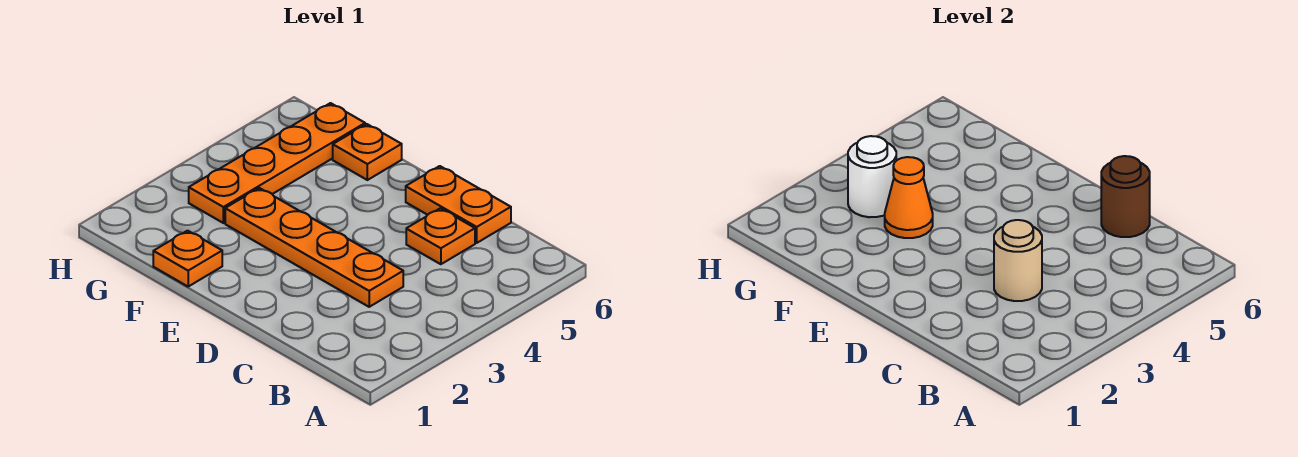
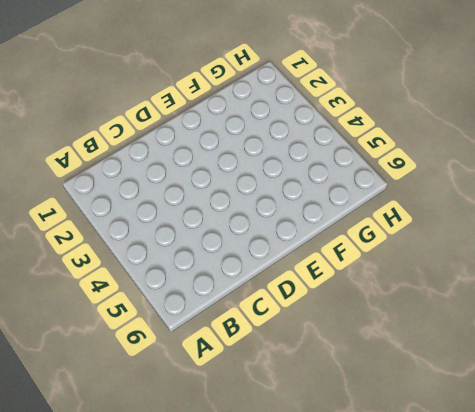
none -> orange 1x4 plate [225,188,403,307]
none -> orange 1x1 plate [406,208,475,264]

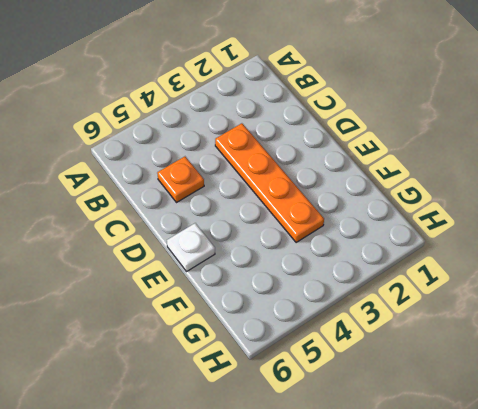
white 1x1 plate [167,223,215,271] -> none
none -> orange 1x2 plate [406,166,511,243]
none -> orange 1x1 plate [153,231,222,286]

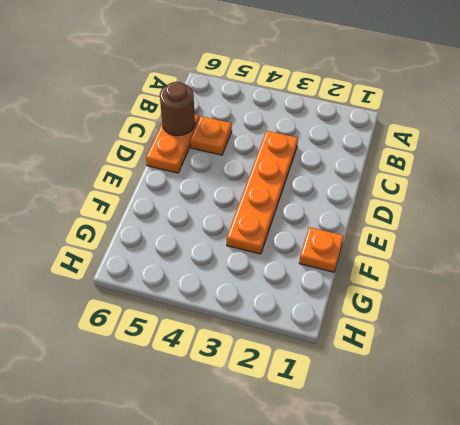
none -> orange 1x1 plate [333,124,402,180]
none -> orange 1x4 plate [189,103,365,223]

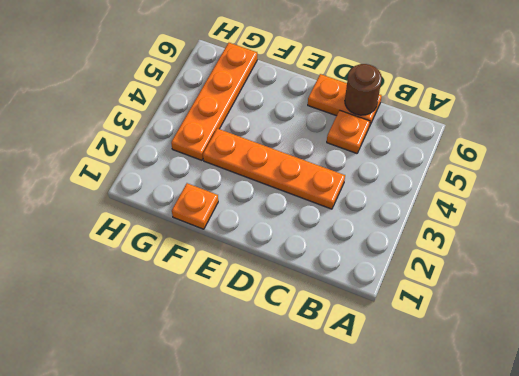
none -> orange 1x1 plate [333,124,402,180]
none -> tan 1x1 round brick [994,220,1042,301]

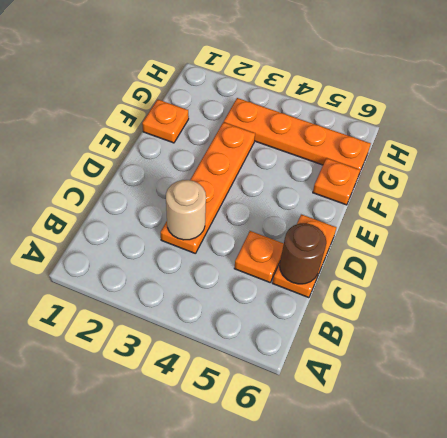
none -> orange 1x1 cone [885,157,933,238]
none -> white 1x1 round brick [848,136,896,217]

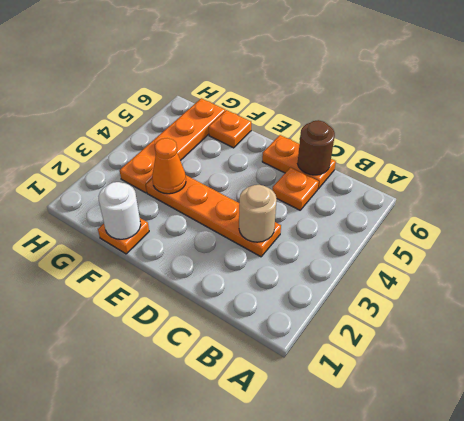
white 1x1 round brick [98,182,141,239] -> white 1x1 round brick moved to [848,136,896,217]

